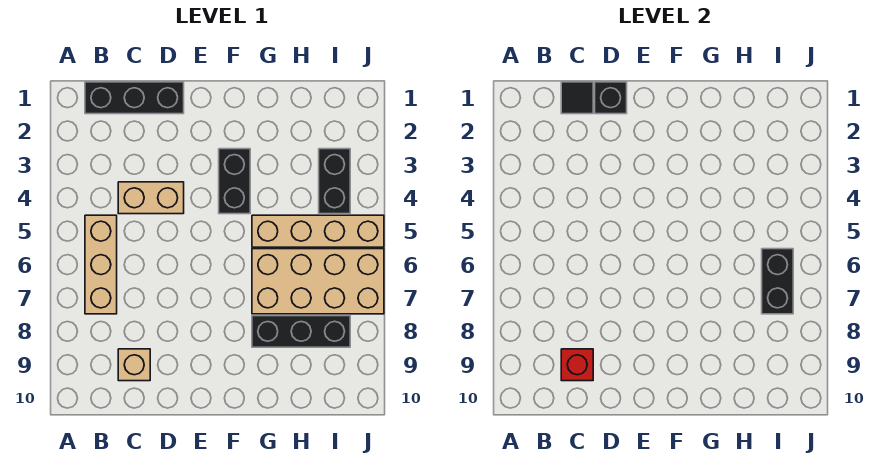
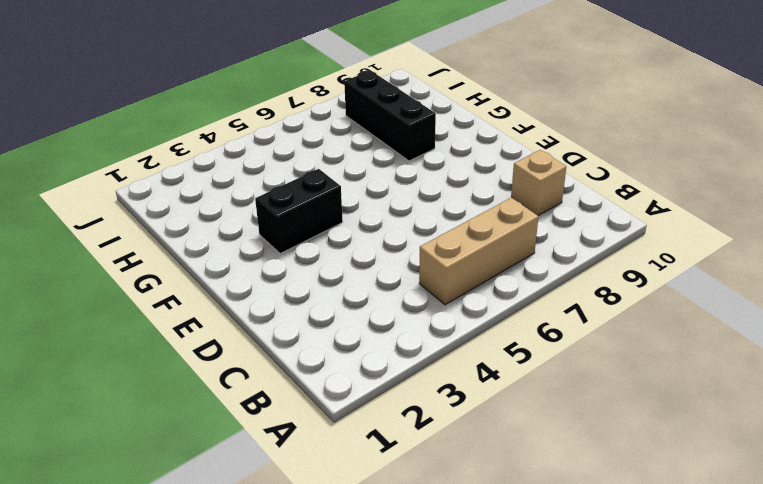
none -> black 1x3 brick [85,82,184,114]
none -> tan 1x2 brick [118,182,184,214]
none -> tan 1x4 brick [252,215,384,247]

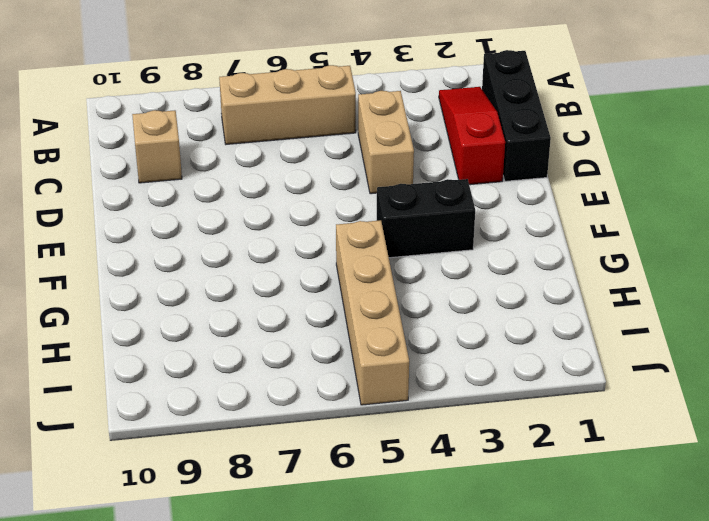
red 1x3 slope [439,87,505,185] -> none
none -> tan 2x4 brick [252,249,384,314]
none -> black 1x3 brick [252,316,350,347]
none -> black 1x2 brick [319,149,350,214]

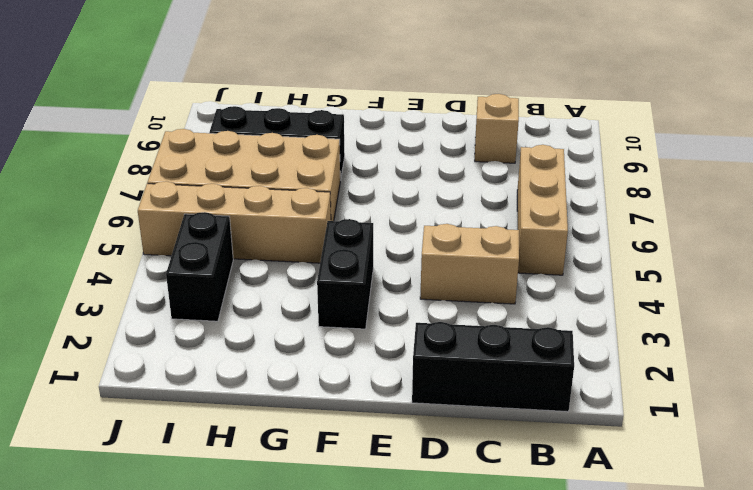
none -> black 1x1 tile [561,82,593,114]
none -> red 1x1 brick [561,349,593,381]
none -> black 1x1 brick [595,82,627,114]

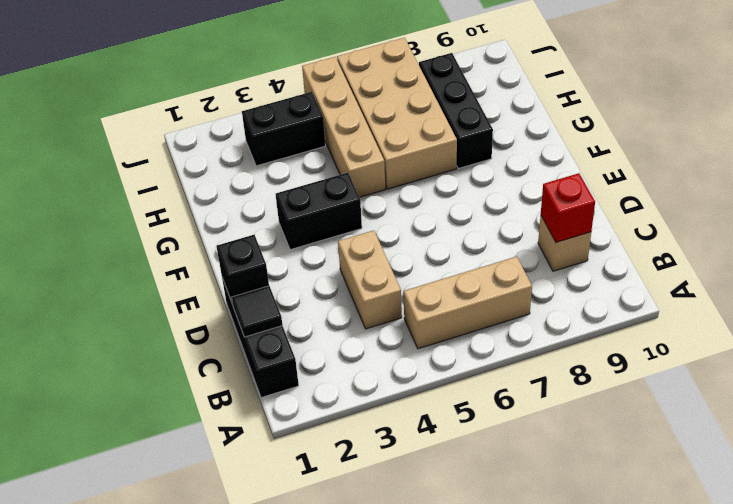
none -> black 1x2 brick [762,249,793,314]

